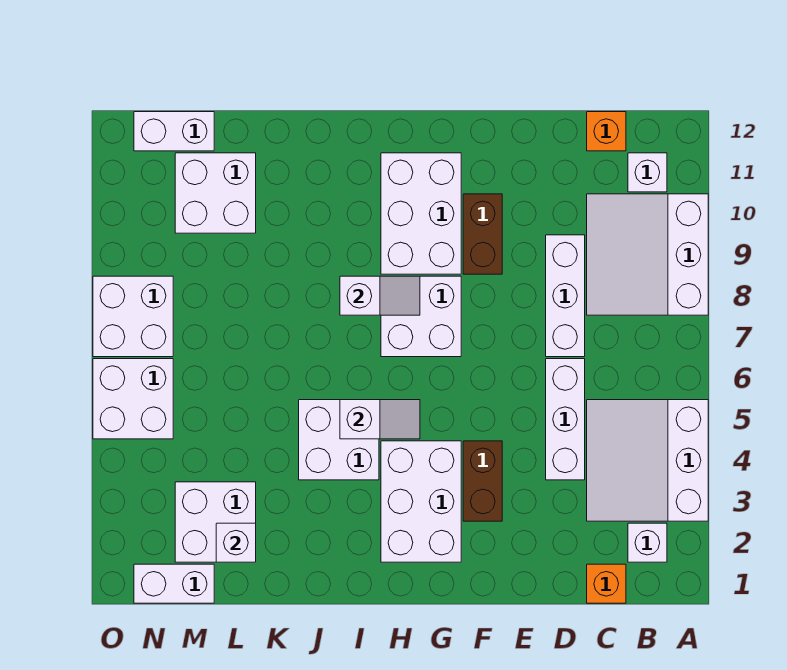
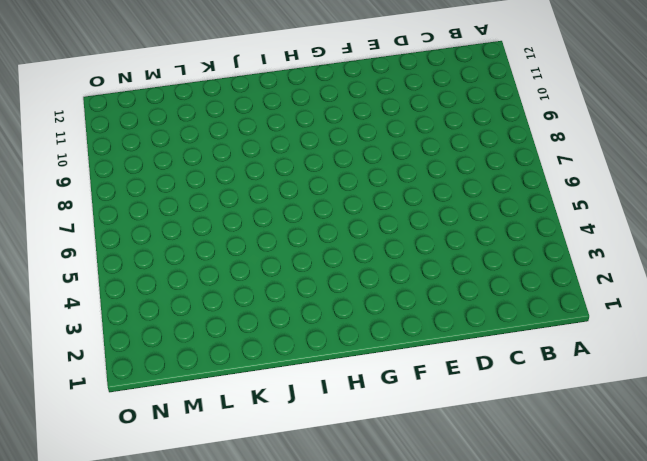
none -> white 3x3 slope [587,400,708,521]
none -> white 3x3 slope [587,194,708,315]
none -> white 1x1 brick [628,523,667,562]

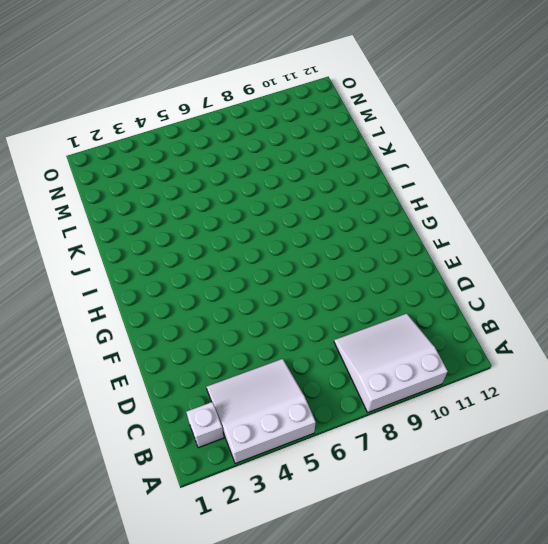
none -> white 1x1 brick [628,153,667,192]
none -> orange 1x1 brick [587,564,626,603]
none -> orange 1x1 brick [587,112,626,151]

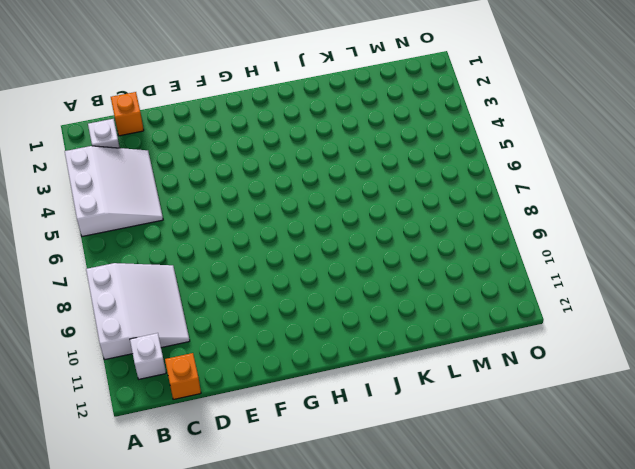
none -> white 1x3 brick [546,359,585,480]
none -> white 1x3 brick [546,235,585,357]
none -> brown 1x2 brick [463,441,502,521]

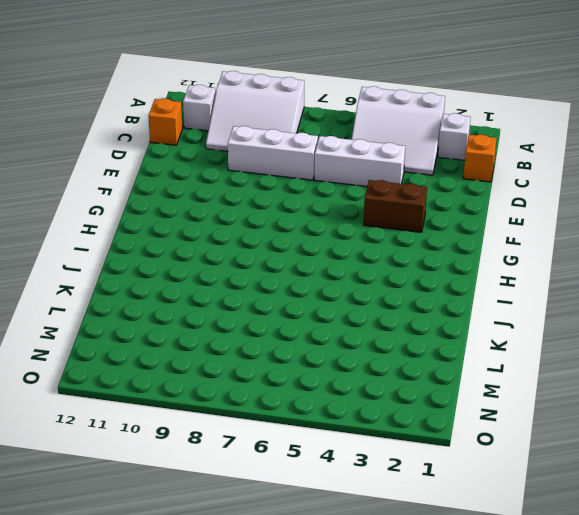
none -> brown 1x2 brick [463,194,502,274]
none -> white 2x3 brick [381,441,461,562]
none -> white 2x2 brick [381,276,461,357]

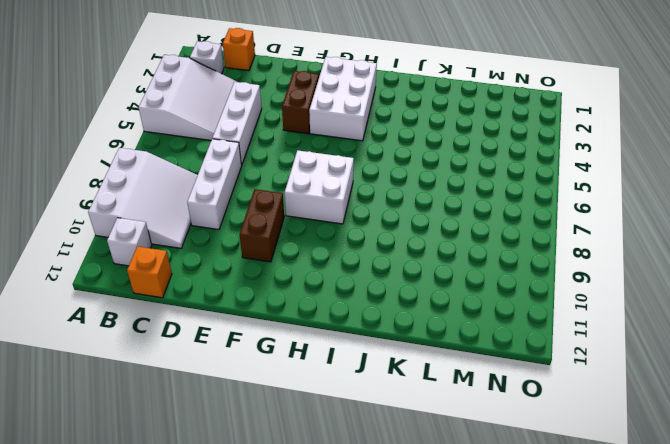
none -> white 2x3 brick [381,153,461,274]
none -> white 2x2 brick [299,400,379,480]
none -> white 2x2 brick [175,482,256,562]

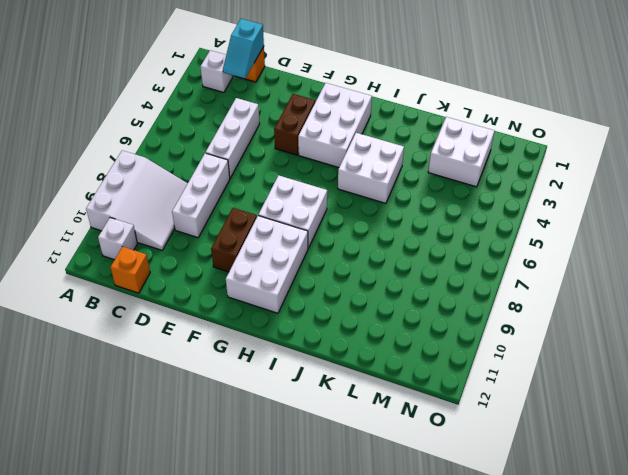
cyan 1x2 slope [223,19,264,79] -> none
none -> white 3x3 slope [587,400,708,521]
none -> white 2x2 brick [175,153,256,233]
none -> white 1x2 brick [134,564,214,603]

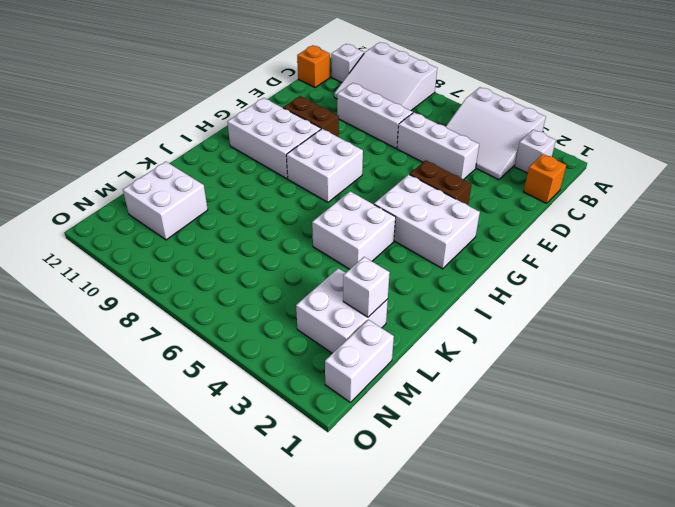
none -> white 1x2 brick [134,112,214,151]
none -> white 2x2 brick [93,359,173,439]
none -> white 2x2 brick [93,276,173,357]

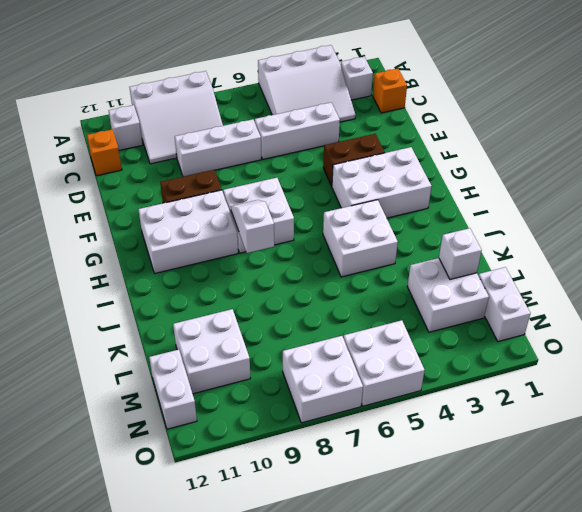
none -> white 1x2 slope [340,400,420,439]

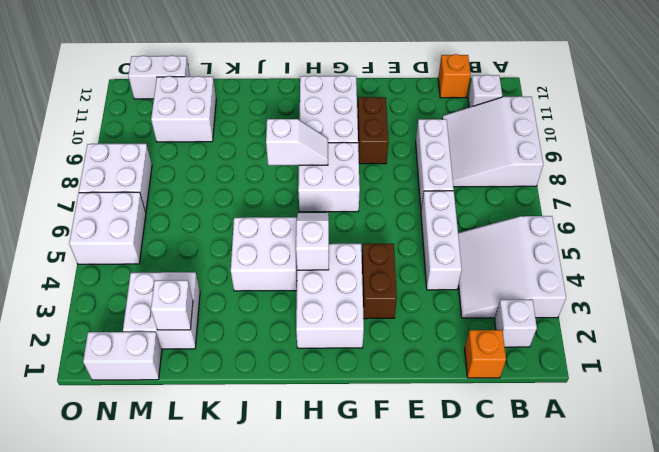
white 1x2 slope [296,213,329,270] -> white 1x2 slope turned to [340,400,420,439]

